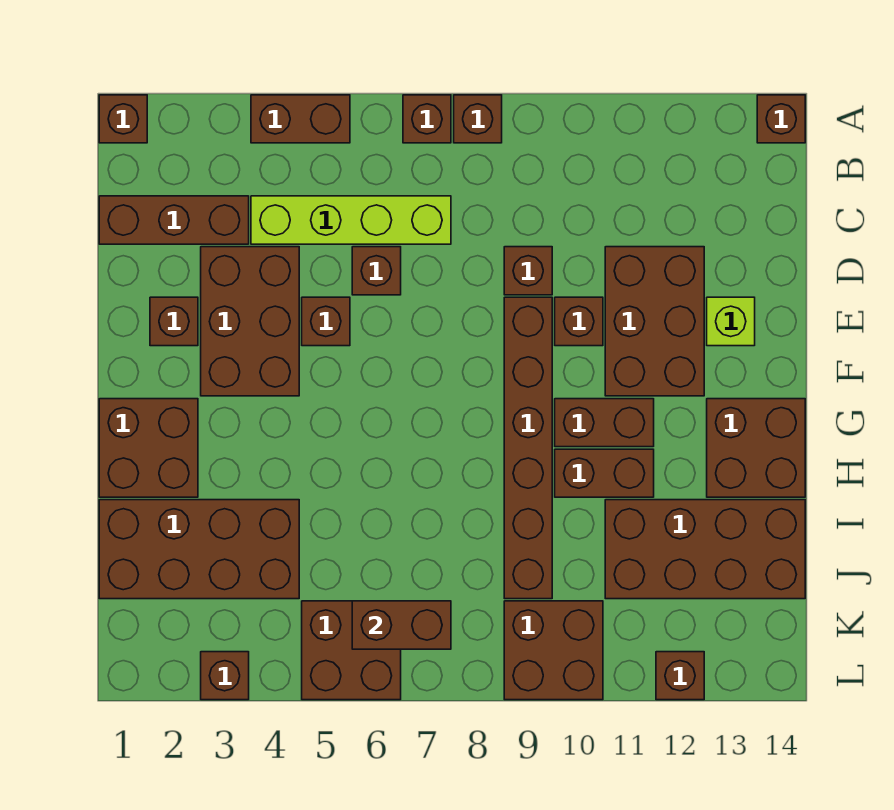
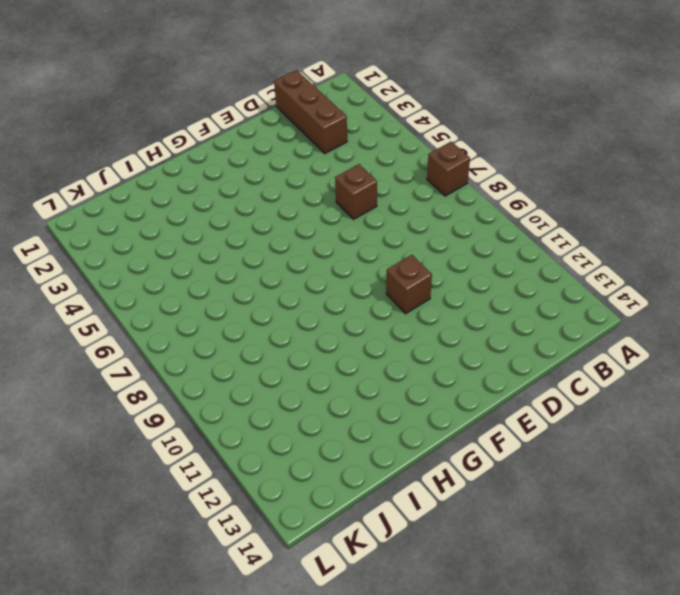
none -> brown 1x1 brick [99,95,147,143]
none -> brown 1x2 brick [251,95,350,143]
none -> brown 1x1 brick [454,95,502,143]

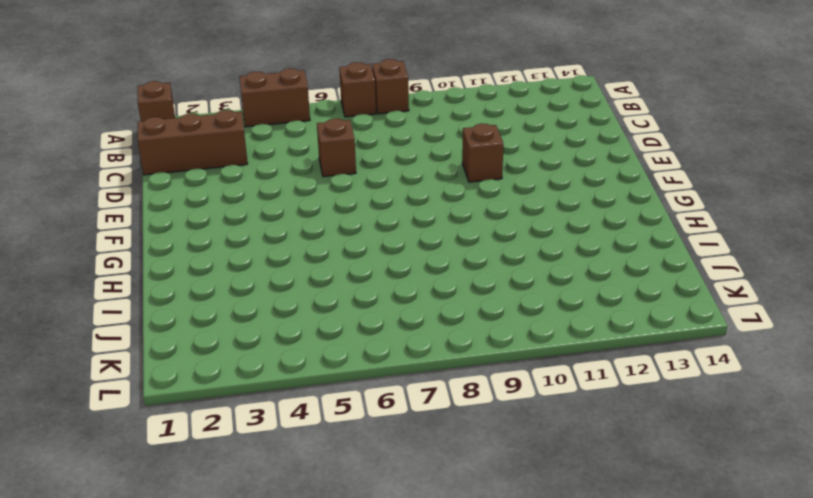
none -> brown 1x1 brick [757,95,805,143]
none -> lime 1x4 brick [251,196,451,244]
none -> brown 2x3 brick [201,247,299,396]

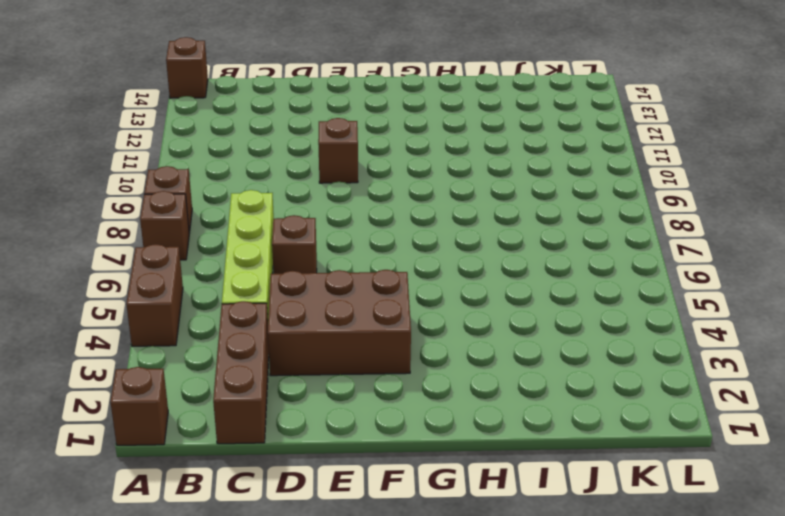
none -> brown 1x1 brick [504,247,552,295]
none -> brown 2x3 brick [605,247,704,396]
none -> brown 1x1 brick [150,297,198,346]

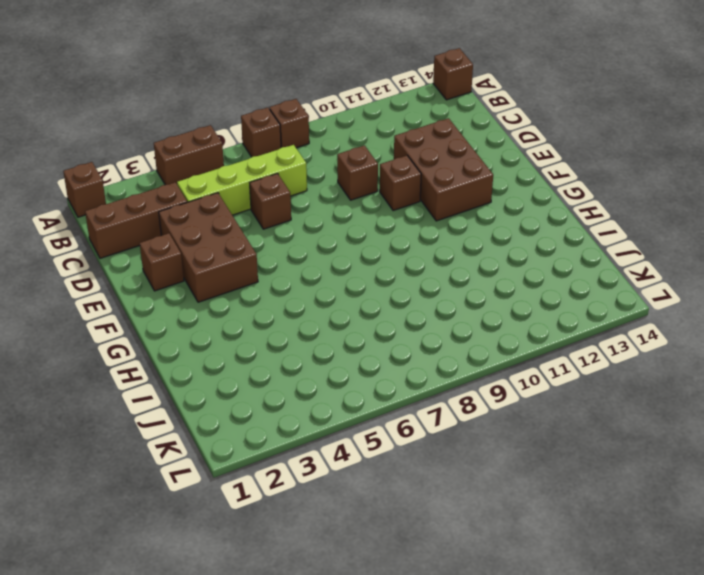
none -> brown 1x1 brick [302,297,350,346]
none -> brown 1x6 brick [504,297,552,599]
none -> lime 1x1 brick [707,297,755,346]

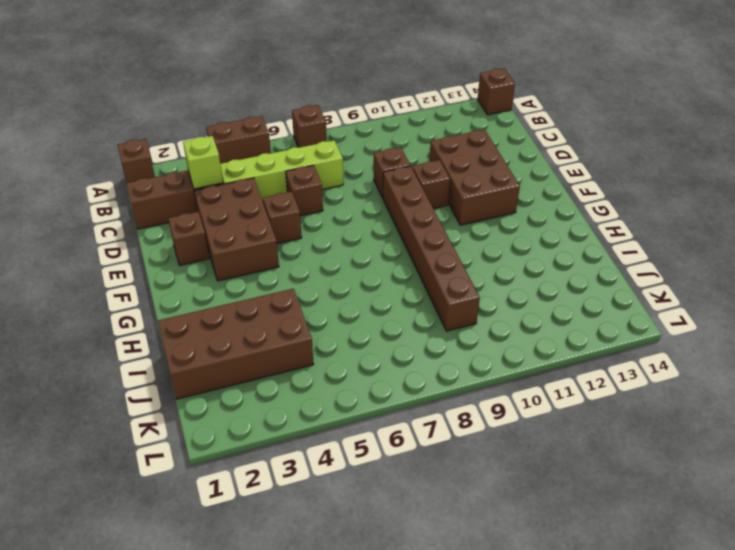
lime 1x1 brick [183,136,223,189] -> lime 1x1 brick moved to [707,297,755,346]
none -> brown 1x1 brick [454,95,502,143]
none -> brown 2x2 brick [99,399,198,497]
none -> brown 1x2 brick [555,399,654,447]

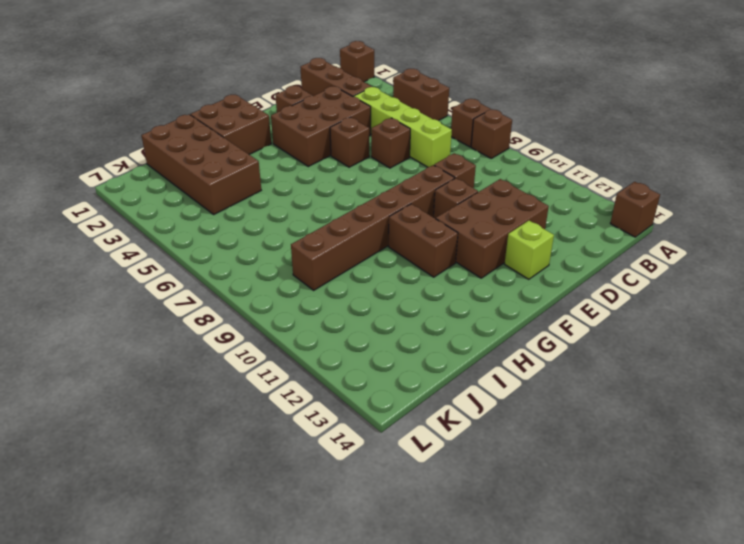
none -> brown 2x2 brick [707,399,805,497]
none -> brown 1x2 brick [555,449,654,497]
none -> brown 2x4 brick [605,500,805,599]

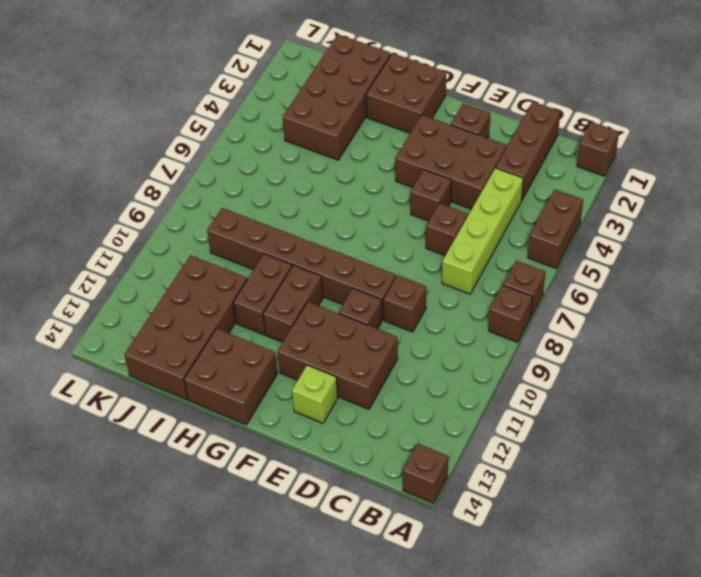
none -> brown 2x2 brick [302,601,401,700]
none -> brown 2x2 brick [504,601,603,700]
none -> brown 1x1 brick [201,652,249,700]

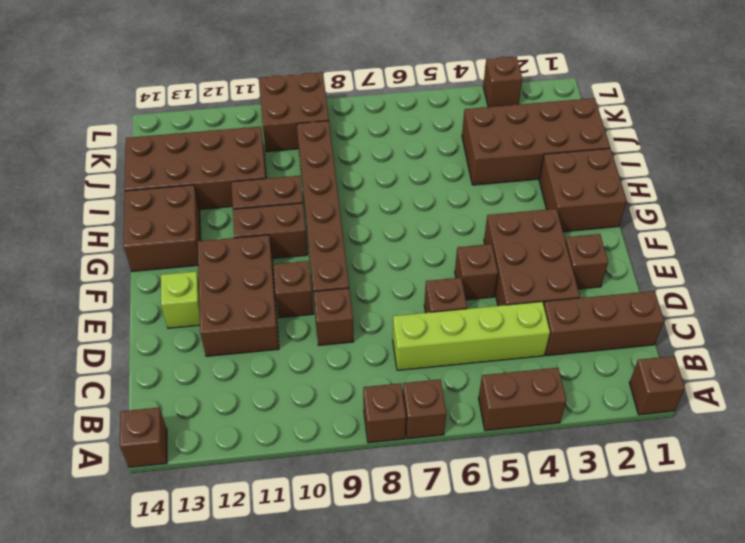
none -> brown 2x2 brick [302,601,401,700]
none -> brown 1x1 brick [656,652,704,700]
none -> brown 1x2 brick [352,601,451,649]

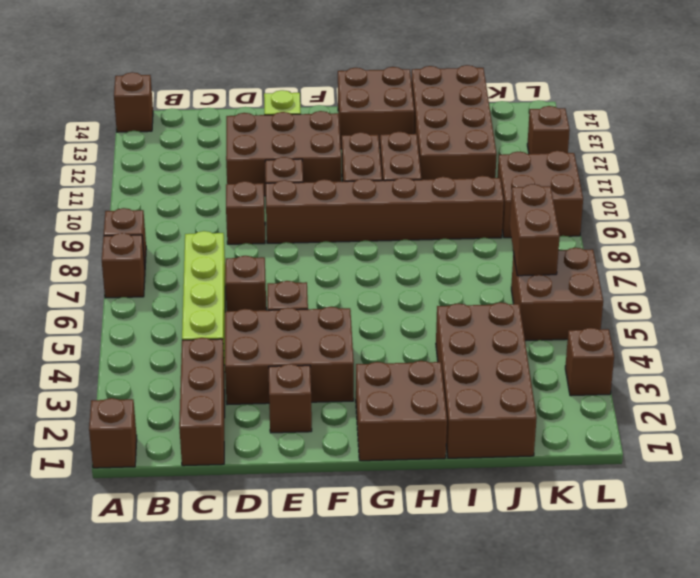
none -> brown 1x2 brick [251,95,350,143]

